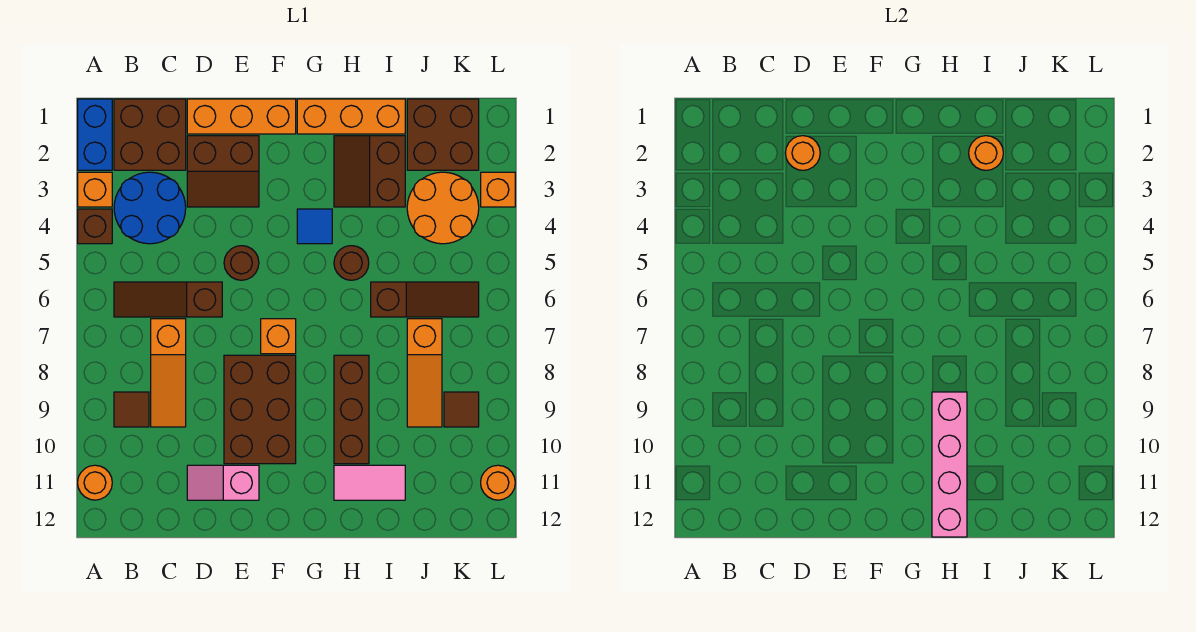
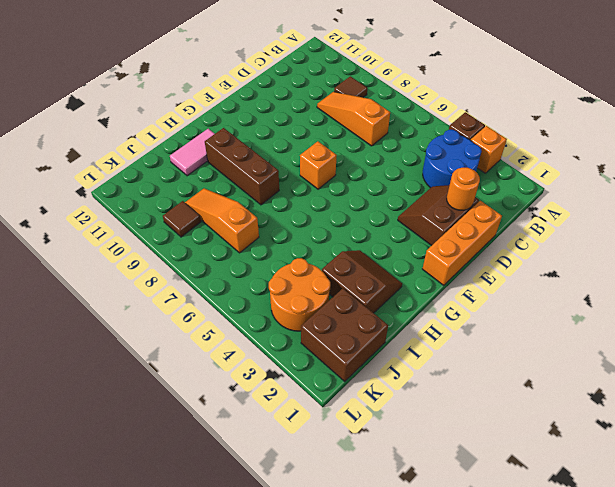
none -> blue 1x2 brick [78,99,112,170]
none -> orange 1x1 round brick [78,465,112,500]
none -> brown 2x2 brick [114,99,186,170]
none -> brown 1x3 slope [114,282,222,317]

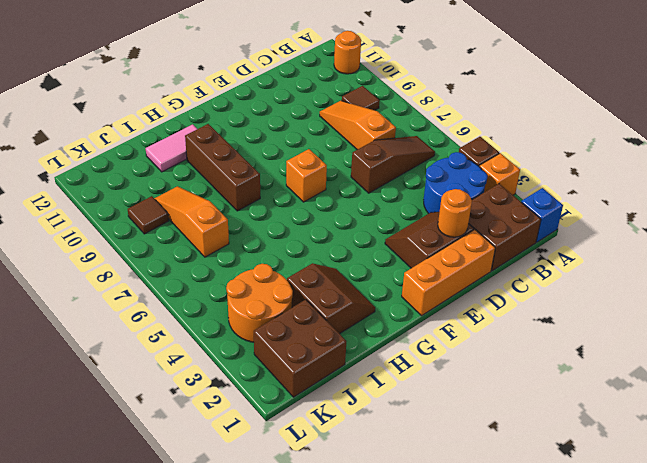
blue 1x1 brick [521,188,563,242] -> blue 1x2 brick [78,99,112,170]
none -> pink 1x2 slope [187,465,259,500]
none -> brown 1x1 round brick [224,246,259,280]
none -> brown 2x3 brick [224,355,296,464]
none -> orange 1x3 brick [297,99,405,134]

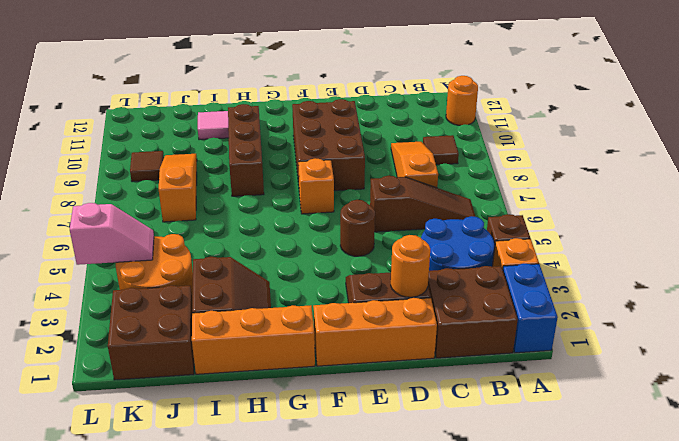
pink 1x2 slope [70,203,154,265] -> pink 1x2 slope moved to [187,465,259,500]
none -> blue 1x1 tile [297,209,332,244]
none -> brown 1x1 round brick [334,246,369,280]
none -> brown 1x3 slope [371,282,479,317]
none -> orange 1x1 brick [481,172,515,207]

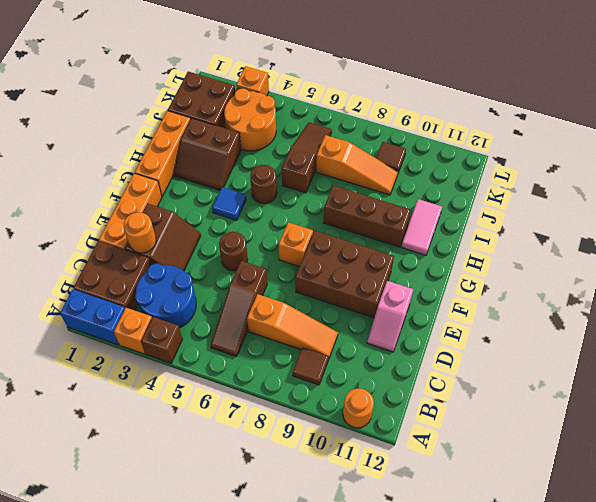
none -> orange 1x1 round brick [481,465,515,500]
none -> pink 1x4 brick [932,392,967,537]
none -> orange 1x1 round brick [969,136,1003,170]

